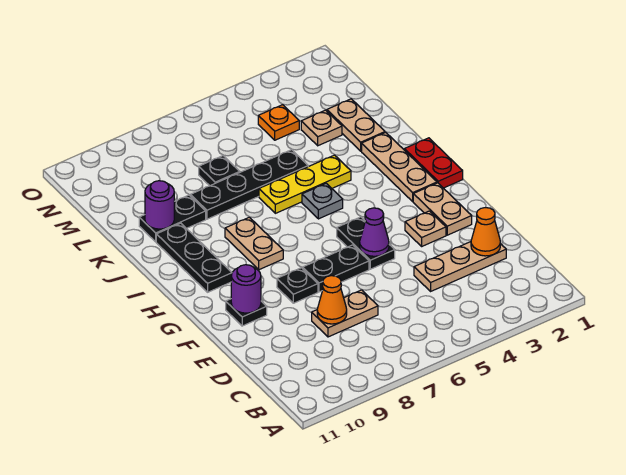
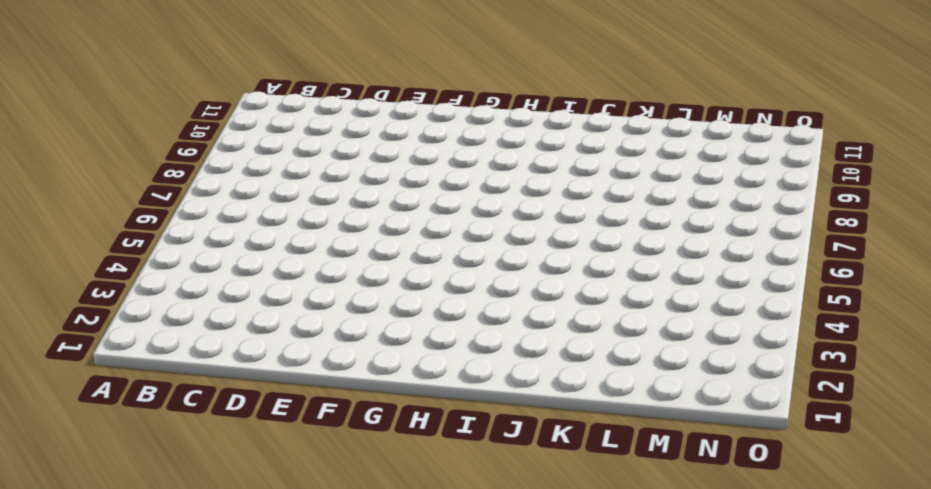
none -> tan 1x3 plate [414,242,506,291]
none -> tan 1x2 plate [312,290,378,337]
none -> tan 1x2 plate [413,183,472,235]

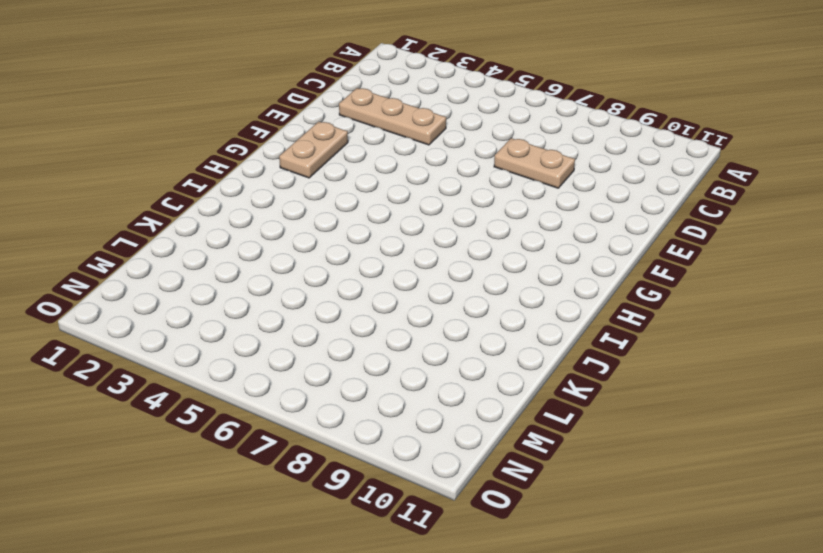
none -> tan 1x1 plate [405,211,446,246]
none -> black 1x2 plate [337,217,395,269]
none -> black 1x2 plate [303,245,369,292]

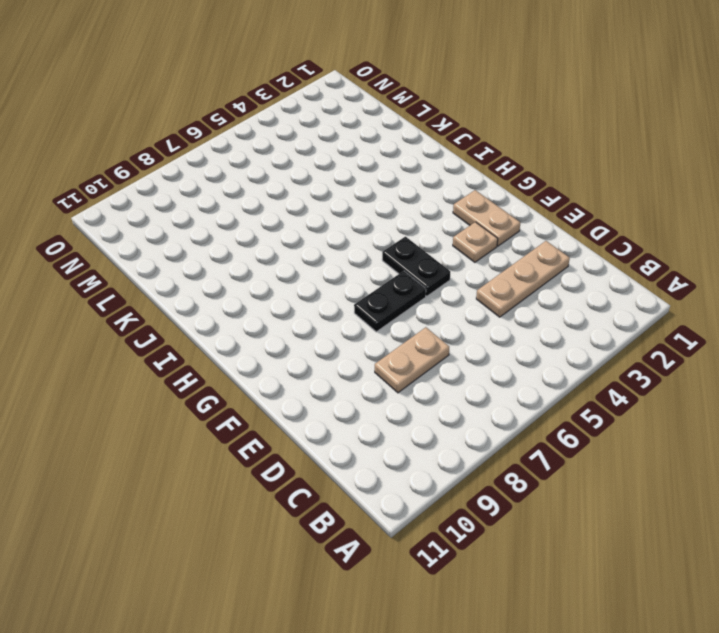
none -> black 1x1 plate [277,268,318,303]
none -> black 1x1 plate [226,299,267,326]
none -> red 1x2 plate [404,138,463,188]

